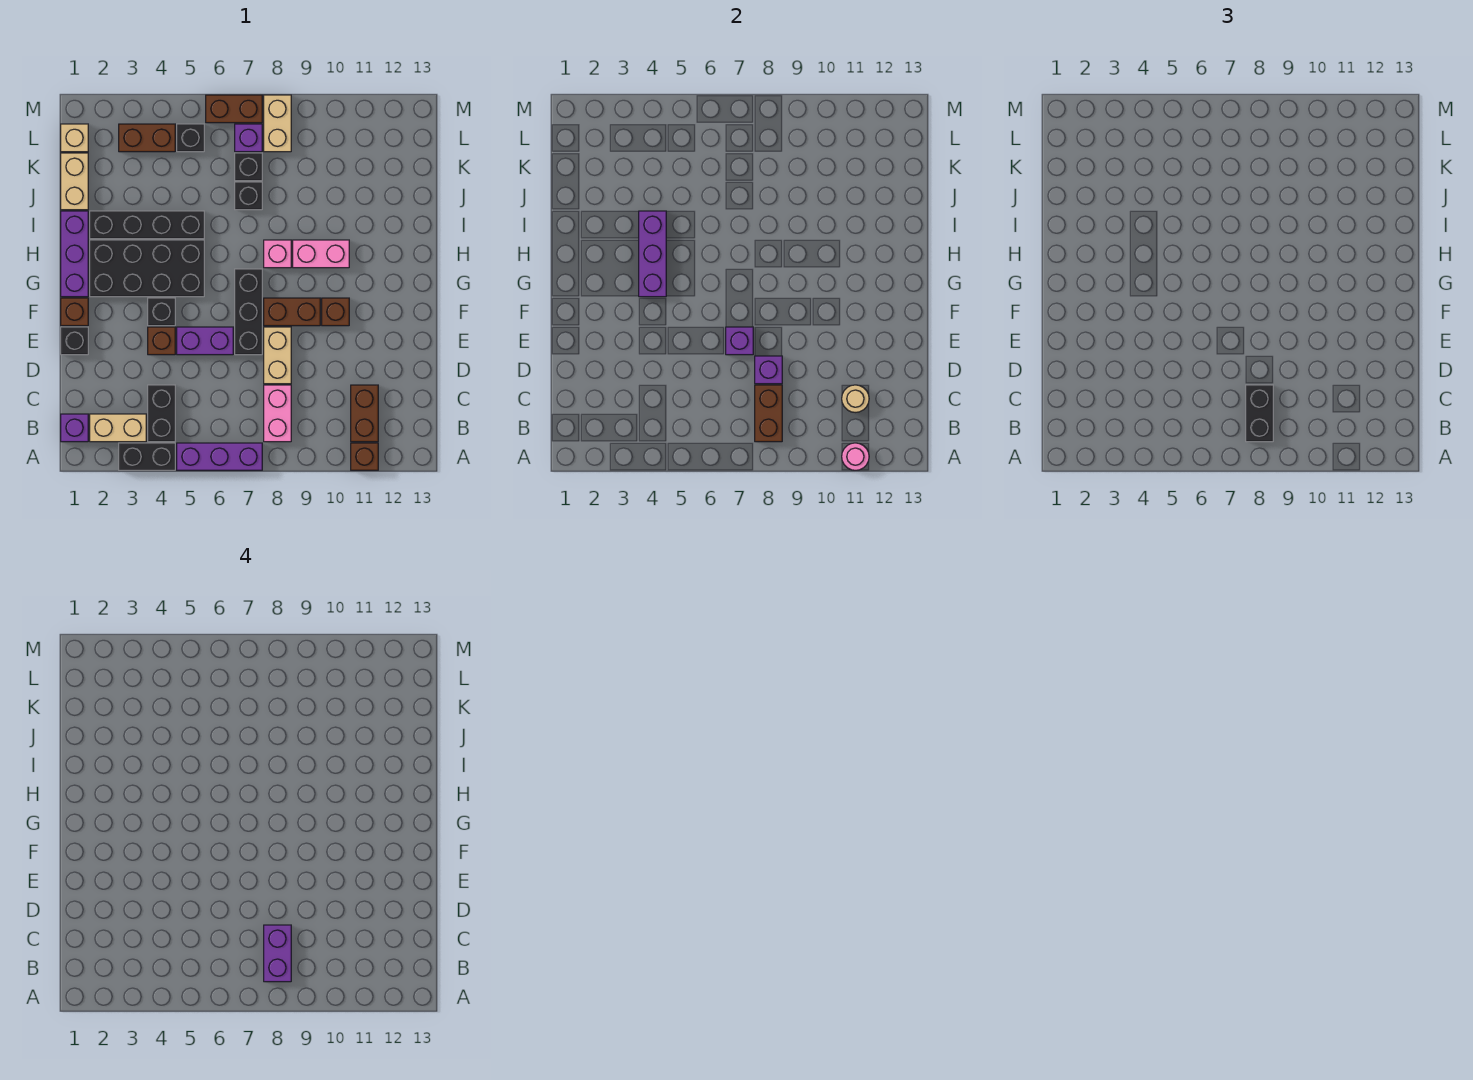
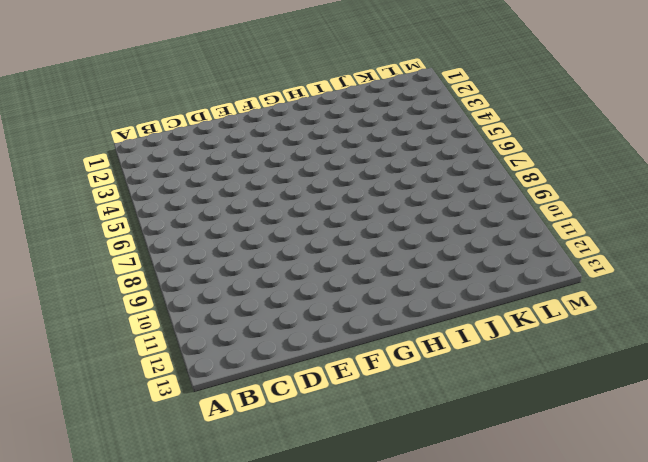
none -> black 1x2 brick [119,443,175,470]
none -> purple 1x3 brick [177,443,262,470]
none -> brown 1x1 brick [351,443,378,470]
none -> purple 1x1 brick [61,414,88,442]

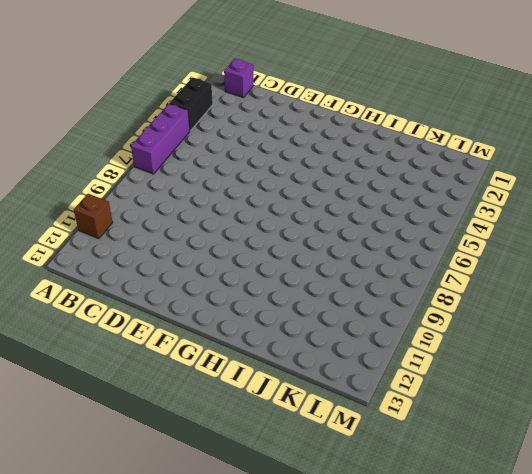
none -> tan 1x2 brick [90,414,146,442]
none -> black 1x2 brick [148,385,175,442]
none -> pink 1x2 brick [264,385,291,442]
none -> brown 1x2 brick [351,385,378,442]

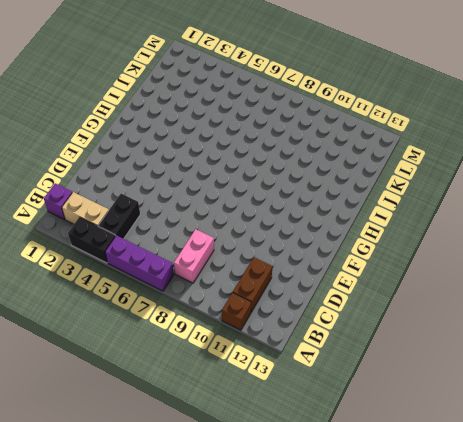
none -> tan 1x2 brick [264,327,291,384]
none -> black 1x1 brick [61,327,88,355]
none -> brown 1x1 brick [148,327,175,355]
none -> purple 1x2 brick [177,327,233,355]

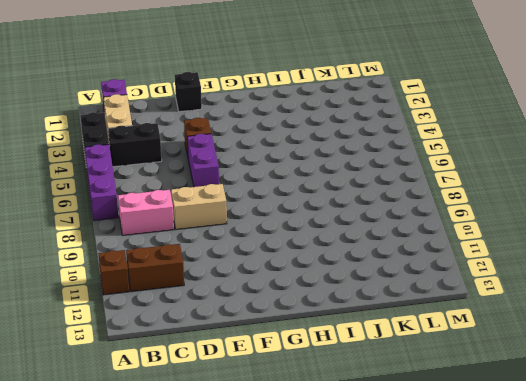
none -> black 1x3 brick [235,269,262,355]
none -> brown 1x1 brick [61,298,88,326]
none -> black 1x1 brick [148,298,175,326]
none -> brown 1x2 brick [264,298,320,326]

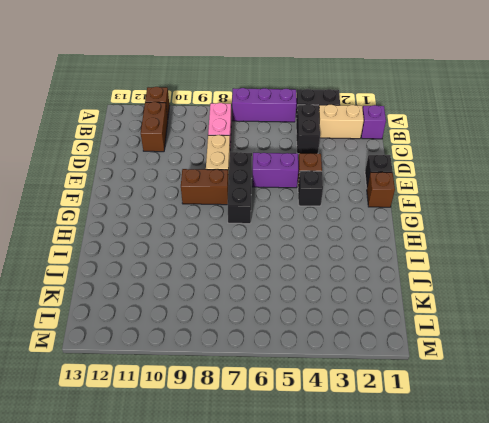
none -> brown 1x1 brick [322,298,349,326]
none -> purple 1x3 brick [61,211,88,297]
none -> black 2x4 brick [90,240,204,297]
none -> pink 1x1 brick [264,240,291,268]

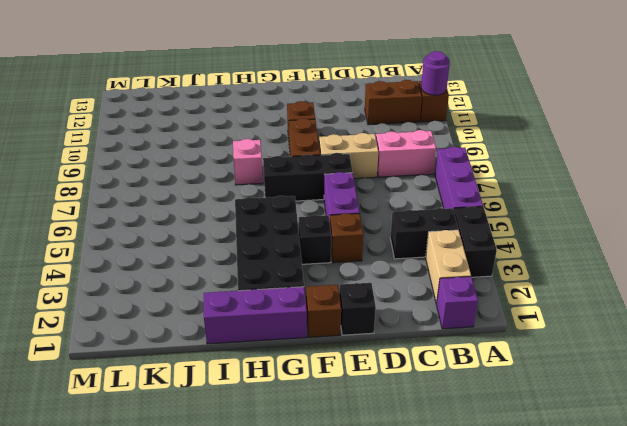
purple 1x1 round brick [421,51,450,95] -> pink 1x1 round brick [842,443,869,470]
none -> pink 1x2 brick [293,240,349,268]
none -> black 1x4 brick [90,211,204,239]
none -> tan 1x2 brick [61,153,88,210]
none -> black 1x1 brick [235,182,262,210]

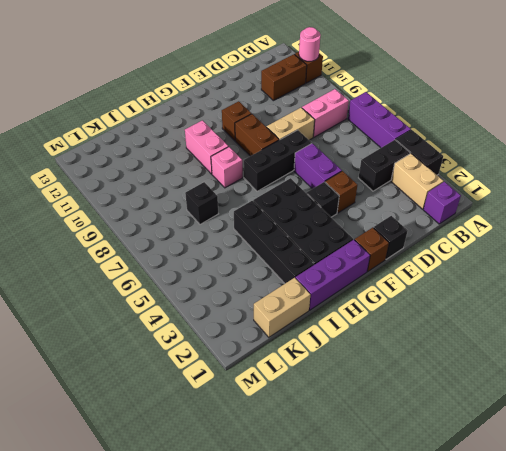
none -> black 1x1 brick [235,153,262,181]
none -> tan 1x1 brick [61,124,88,152]
none -> brown 1x2 brick [119,124,175,152]
none -> black 1x1 brick [177,124,204,152]

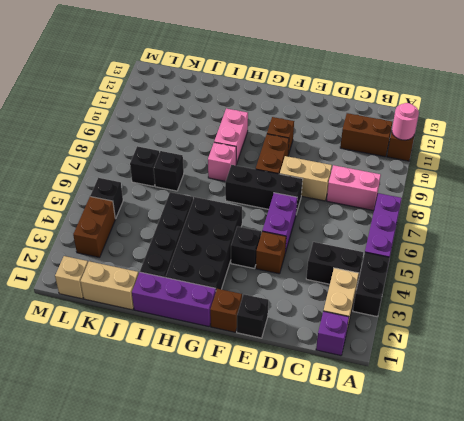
none -> purple 1x1 brick [235,124,262,152]
none -> tan 1x2 brick [264,95,291,152]
none -> brown 1x2 brick [206,95,262,123]
none -> brown 1x2 brick [755,385,782,442]

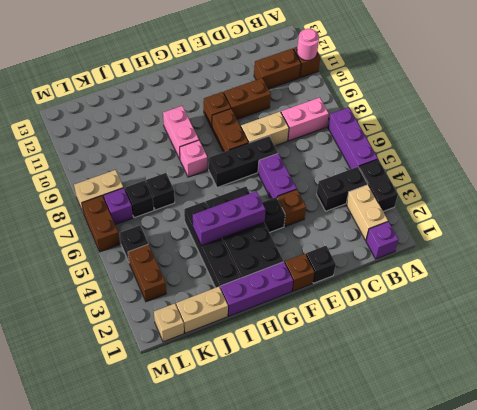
brown 1x2 brick [224,78,271,119] -> brown 1x2 brick moved to [755,385,782,442]
none -> tan 1x1 round brick [842,385,869,412]
none -> purple 1x1 brick [755,356,782,384]
none -> purple 1x1 brick [726,327,753,355]
none -> black 1x2 brick [1246,385,1273,442]

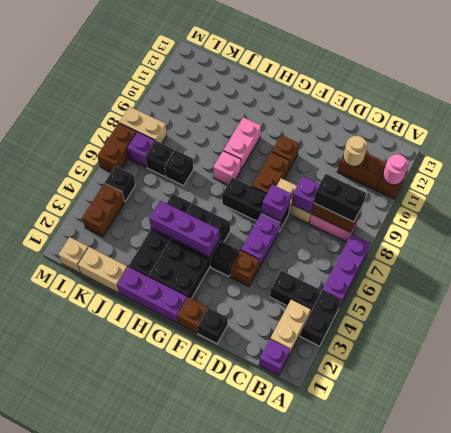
none -> purple 1x2 brick [264,925,291,982]

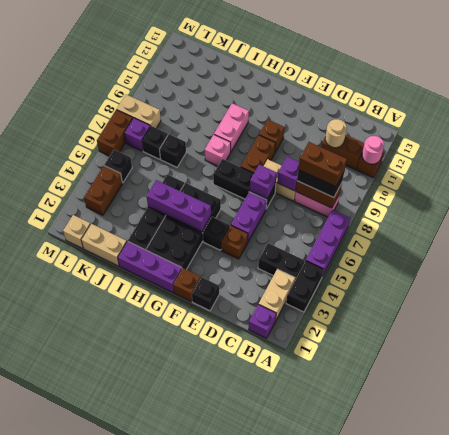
brown 1x2 brick [298,142,347,187] -> purple 1x2 brick [264,925,291,982]

